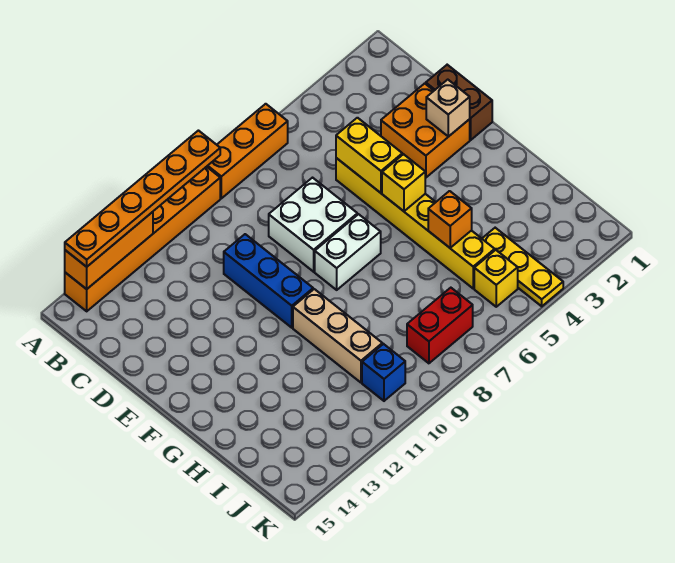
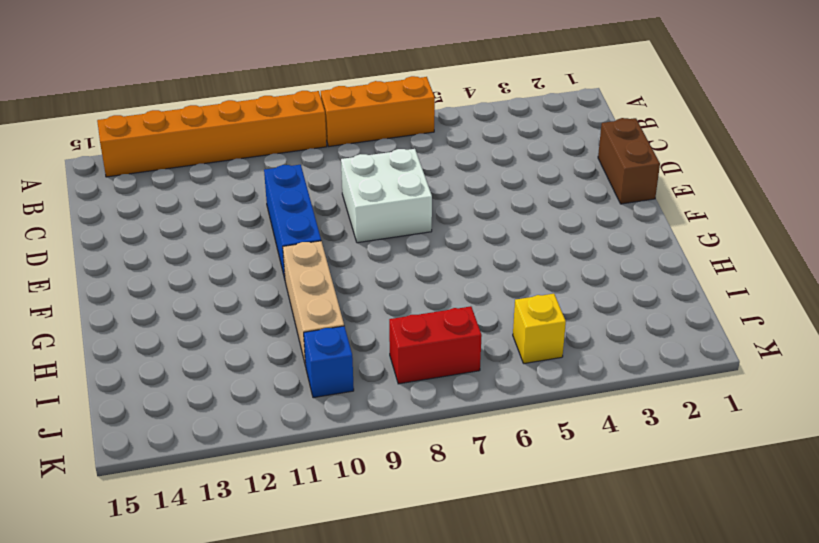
none -> orange 2x2 brick [381,83,470,178]
none -> yellow 1x6 brick [336,158,495,288]
none -> white 1x2 brick [315,214,381,290]

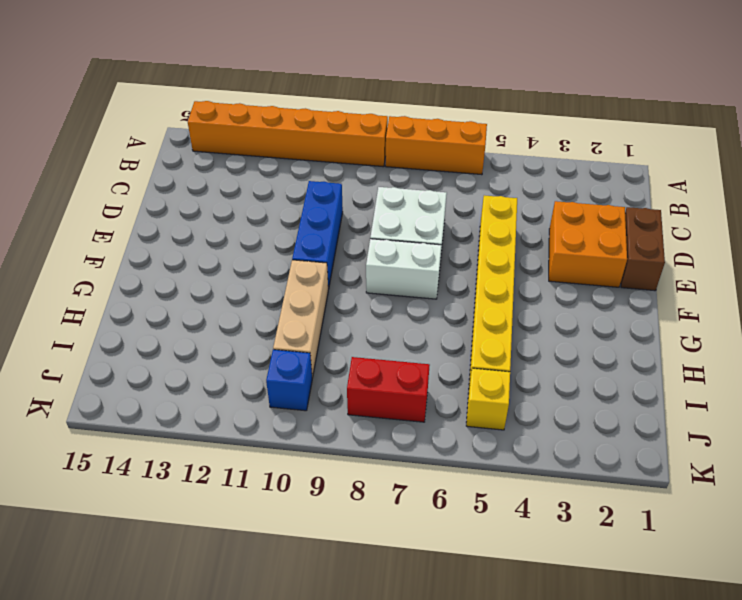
none -> yellow 1x3 plate [482,228,563,306]
none -> orange 1x3 brick [65,212,153,289]
none -> yellow 1x2 brick [336,118,402,193]

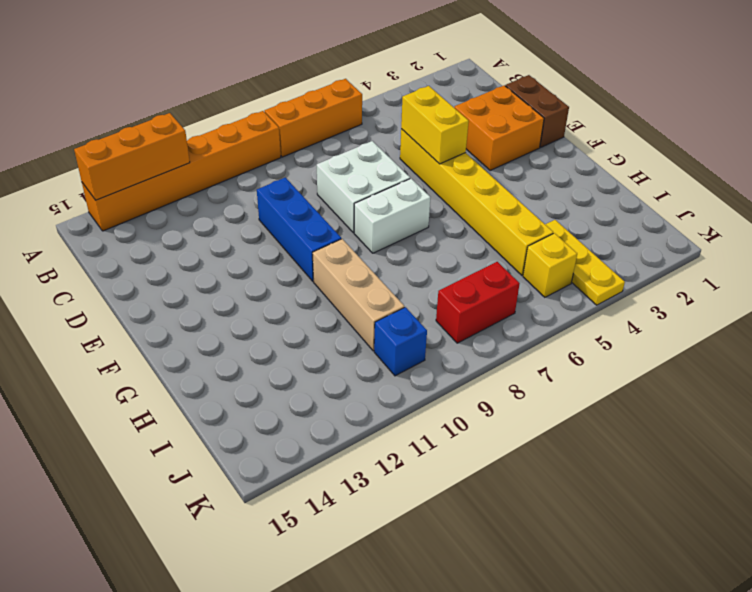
none -> tan 1x1 brick [426,80,470,137]
none -> yellow 1x1 brick [382,154,425,211]
none -> orange 1x1 brick [428,191,472,248]

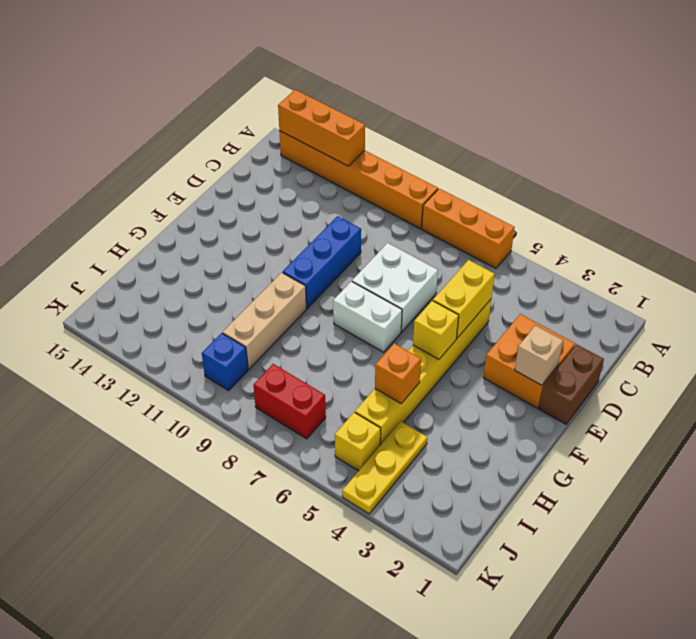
none -> orange 1x6 plate [65,131,220,267]

